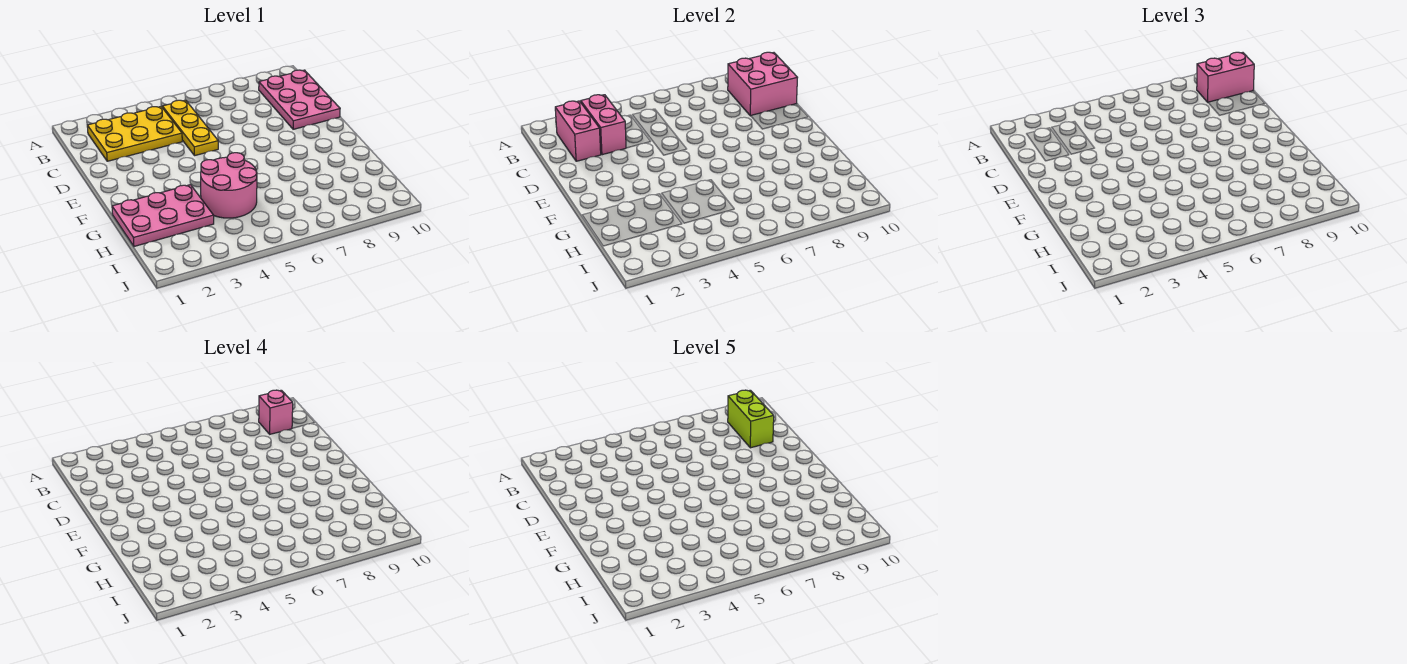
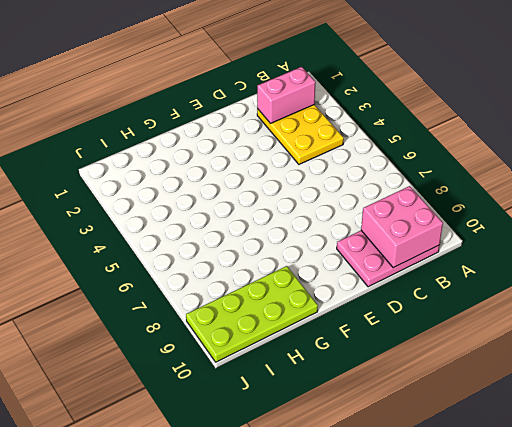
lime 2x4 plate [186,266,318,362] -> none
none -> yellow 1x3 plate [162,100,218,156]
none -> pink 2x3 plate [112,185,214,246]

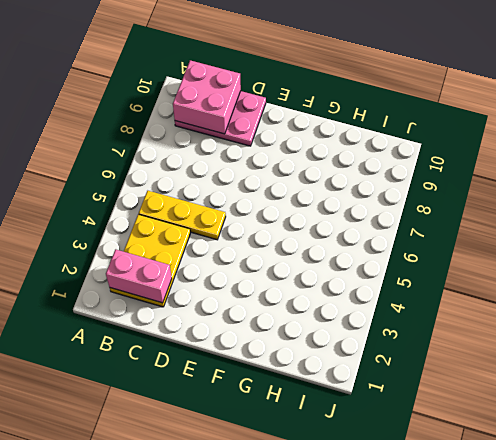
none -> pink 2x3 plate [112,185,214,246]
none -> pink 2x2 round brick [201,153,257,218]

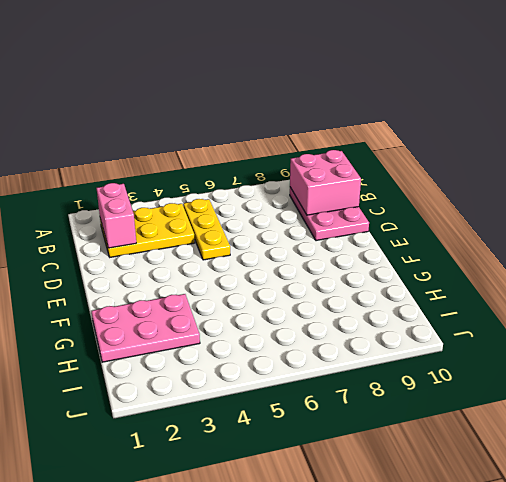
none -> pink 2x2 round brick [201,153,257,218]
none -> pink 1x2 brick [581,95,626,155]

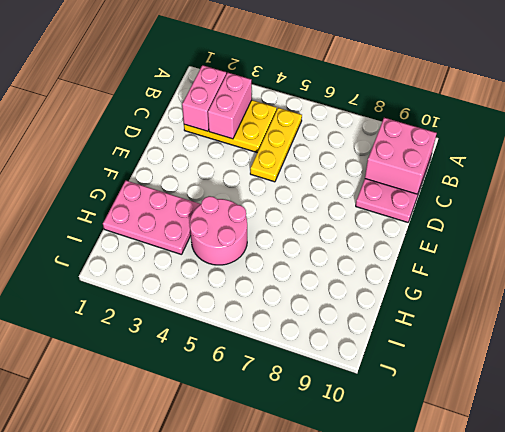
none -> pink 1x2 brick [1197,52,1254,102]
none -> pink 1x1 brick [259,390,293,434]

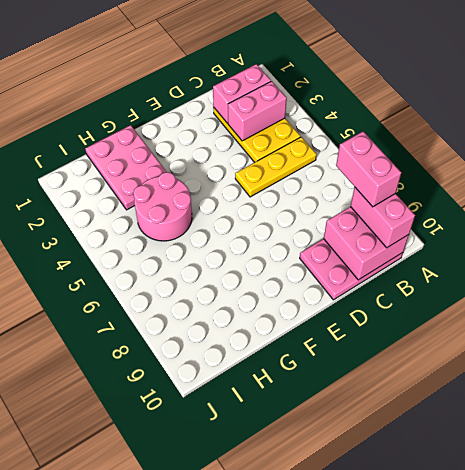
pink 1x2 brick [336,131,401,207] -> pink 1x1 brick [259,390,293,434]
none -> lime 1x2 brick [728,390,774,448]

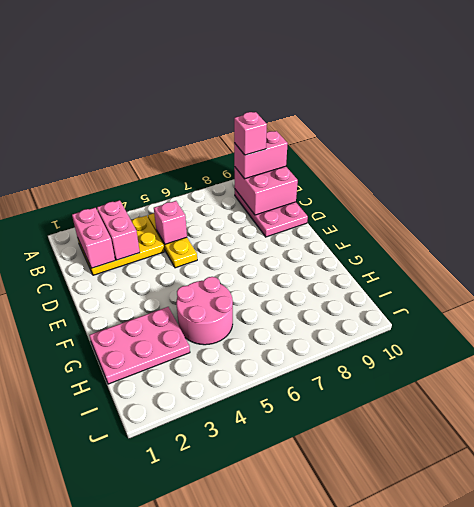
pink 1x1 brick [154,201,187,244] -> none
none -> lime 1x2 brick [728,390,774,448]

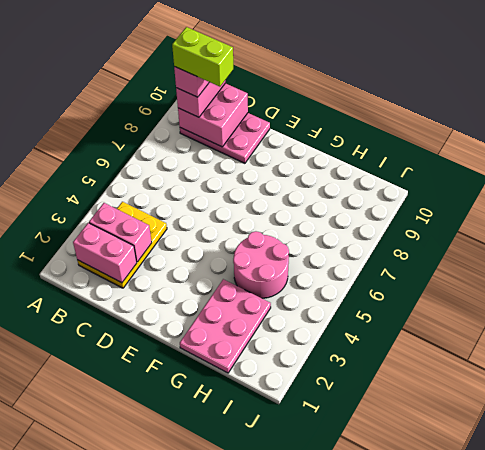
none -> yellow 1x3 plate [162,100,218,156]

